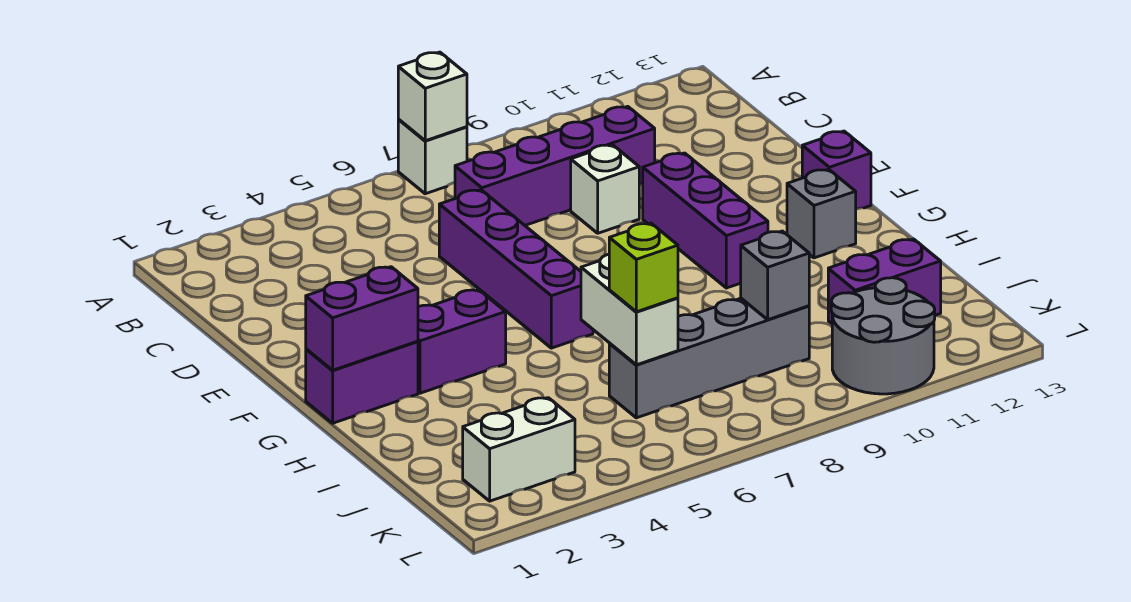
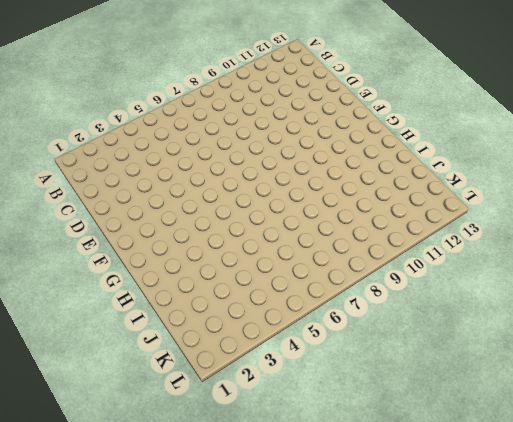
none -> white 1x1 brick [398,120,467,194]
none -> purple 1x4 brick [455,106,655,225]
none -> purple 1x4 brick [439,190,593,348]

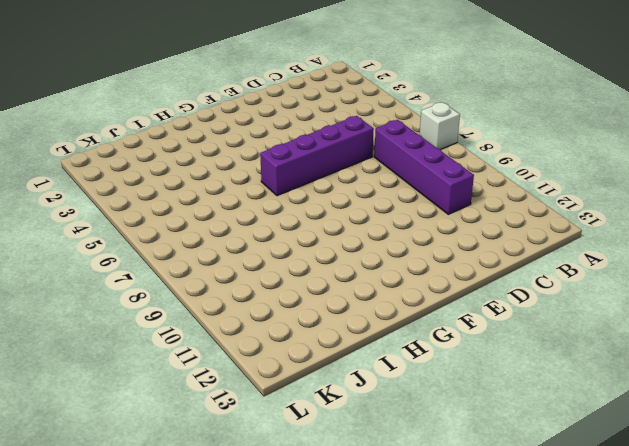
none -> white 1x1 brick [571,145,639,233]
none -> purple 1x3 brick [643,153,768,288]
none -> purple 1x1 brick [802,131,871,209]

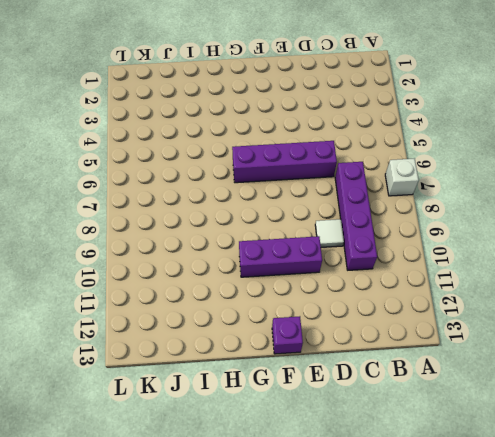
white 1x1 tile [315,219,344,247] -> white 1x1 brick [571,145,639,233]
none -> purple 1x2 brick [306,341,418,423]
none -> purple 1x2 brick [418,290,506,393]
none -> grey 1x1 brick [787,169,856,258]

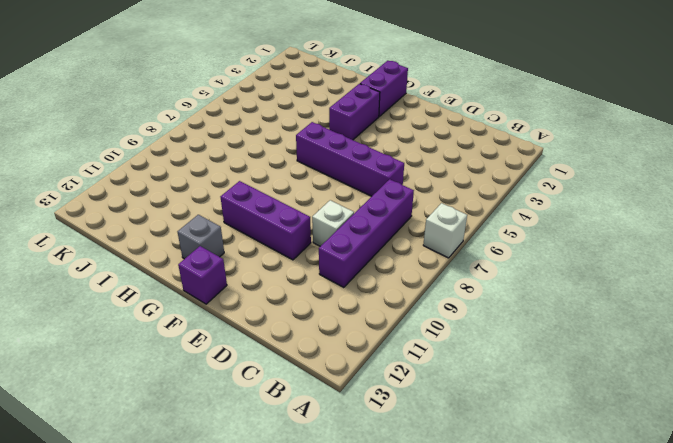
none -> grey 1x4 brick [609,298,809,418]
none -> purple 1x2 brick [828,239,941,323]
none -> white 1x2 brick [463,398,575,501]

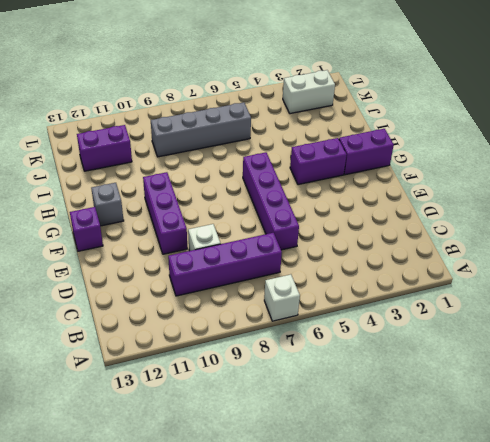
none -> grey 2x2 round brick [831,278,935,394]
none -> white 1x1 brick [398,52,467,141]
none -> purple 1x2 brick [306,267,418,370]

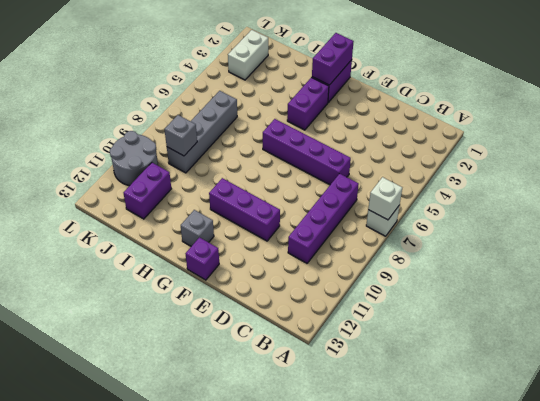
none -> white 1x1 brick [571,145,639,233]
none -> white 1x2 brick [581,254,678,365]
none -> lime 1x1 brick [609,223,678,312]

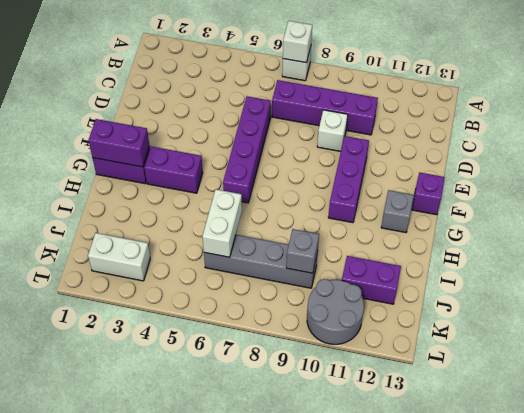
none -> lime 1x1 brick [609,223,678,312]

